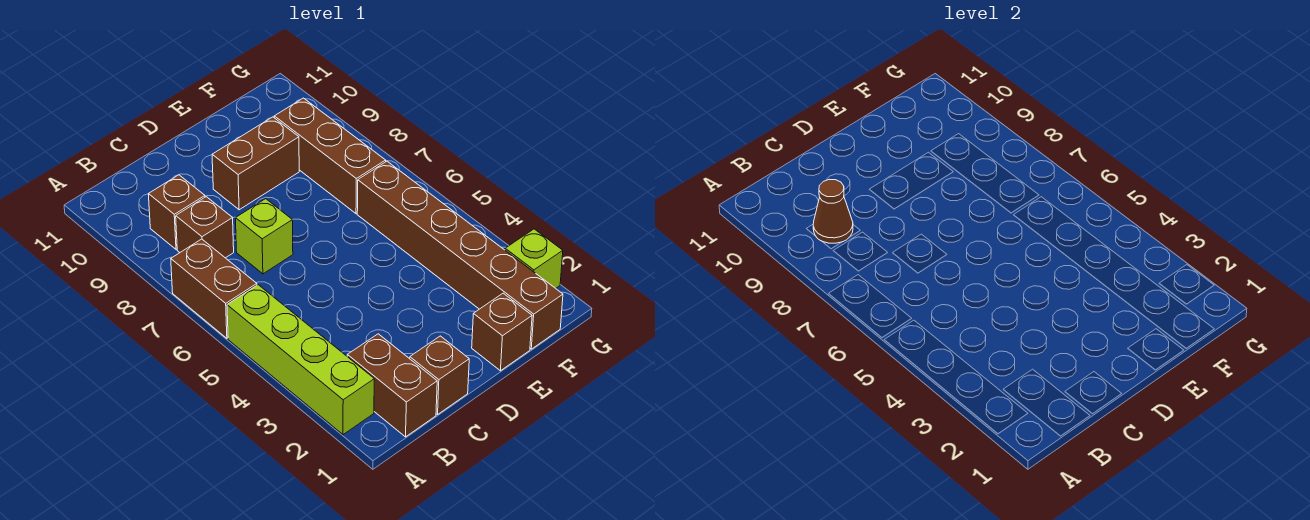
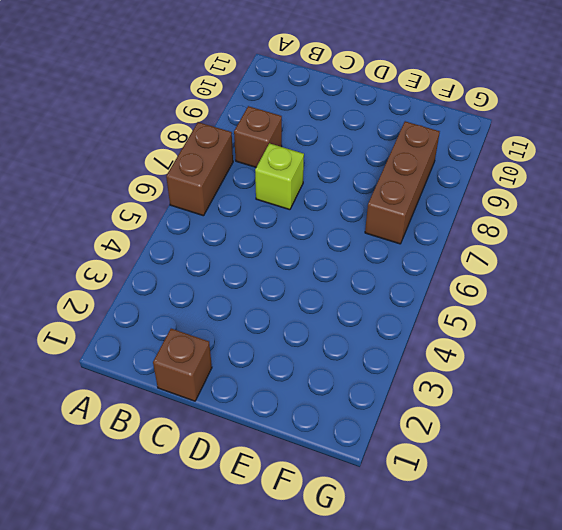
none -> lime 1x4 brick [227,285,374,435]
none -> brown 1x2 brick [347,334,437,437]
none -> brown 1x1 brick [148,175,205,249]

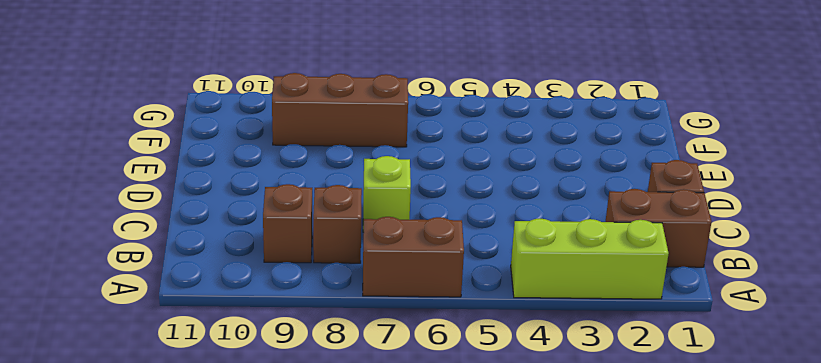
lime 1x3 brick [511,218,669,299] -> lime 1x4 brick [227,285,374,435]
none -> brown 1x2 brick [212,117,299,210]
none -> brown 1x1 brick [472,293,532,371]
none -> brown 1x6 brick [357,161,563,349]

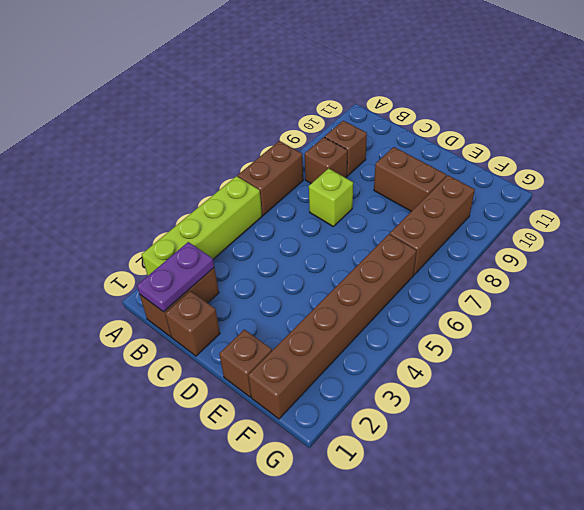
purple 1x2 plate [137,242,214,312] -> none
none -> lime 1x1 brick [505,229,563,288]
none -> brown 1x1 cone [813,179,853,243]

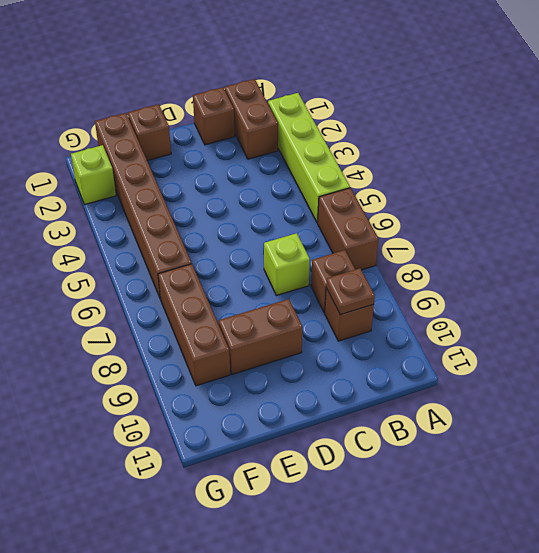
brown 1x1 plate [326,268,375,315] -> brown 1x1 cone [813,179,853,243]

